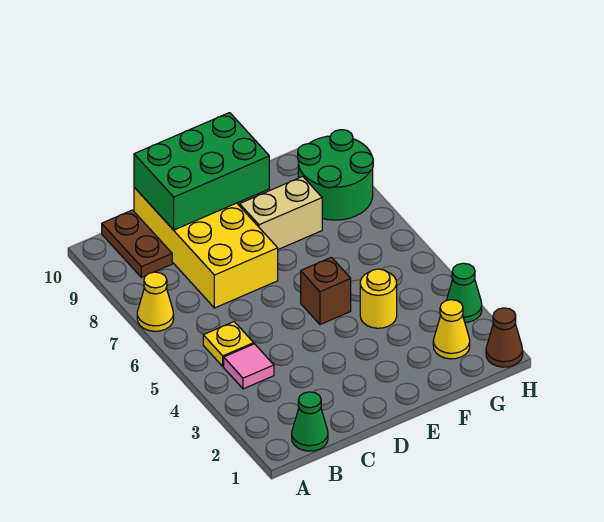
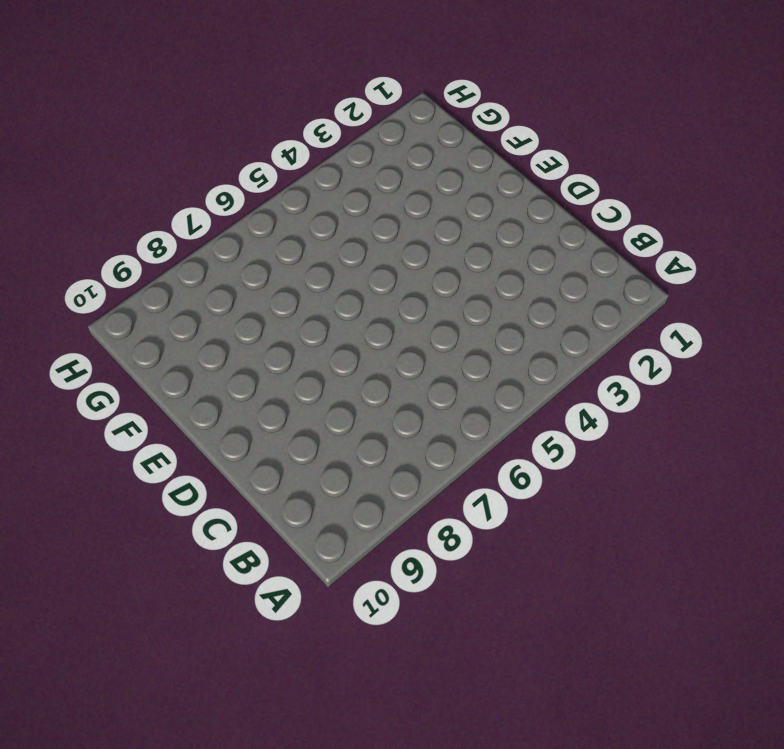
none -> yellow 1x1 cone [137,272,174,331]
none -> green 1x1 cone [292,392,328,451]
none -> pink 1x1 tile [224,344,274,389]

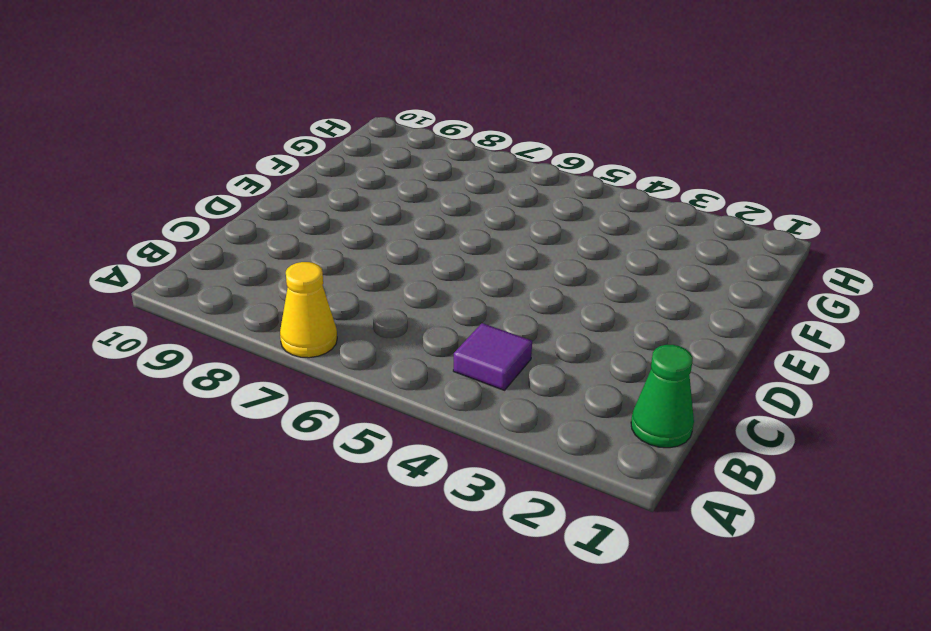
purple 1x1 tile [453,323,532,390] -> pink 1x1 tile [224,344,274,389]
none -> yellow 1x1 plate [203,322,254,366]
none -> brown 1x2 plate [102,210,172,277]
none -> yellow 2x4 brick [134,187,278,308]

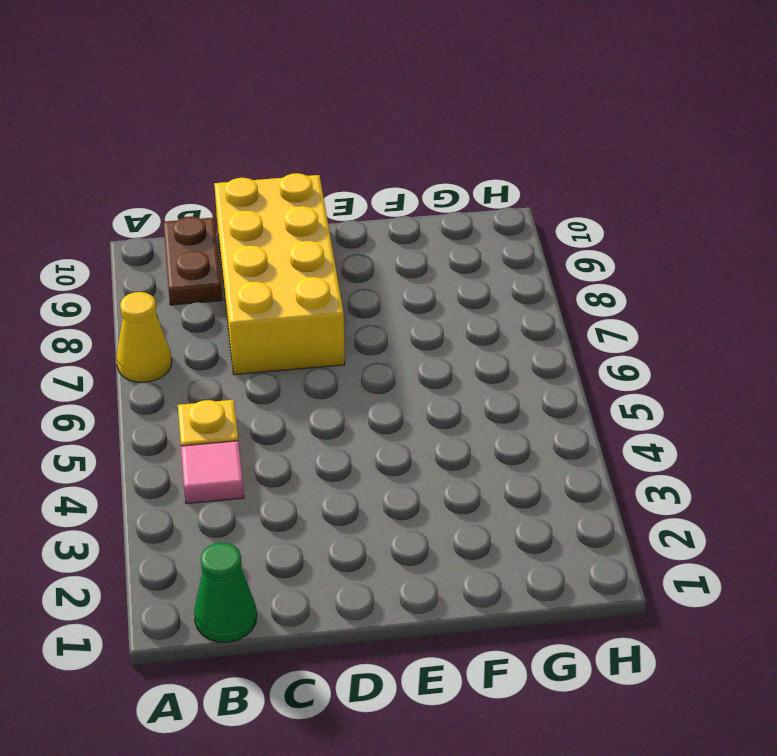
none -> brown 1x1 brick [301,257,351,325]
none -> tan 1x2 brick [240,176,322,249]
none -> yellow 1x1 round brick [360,269,397,328]

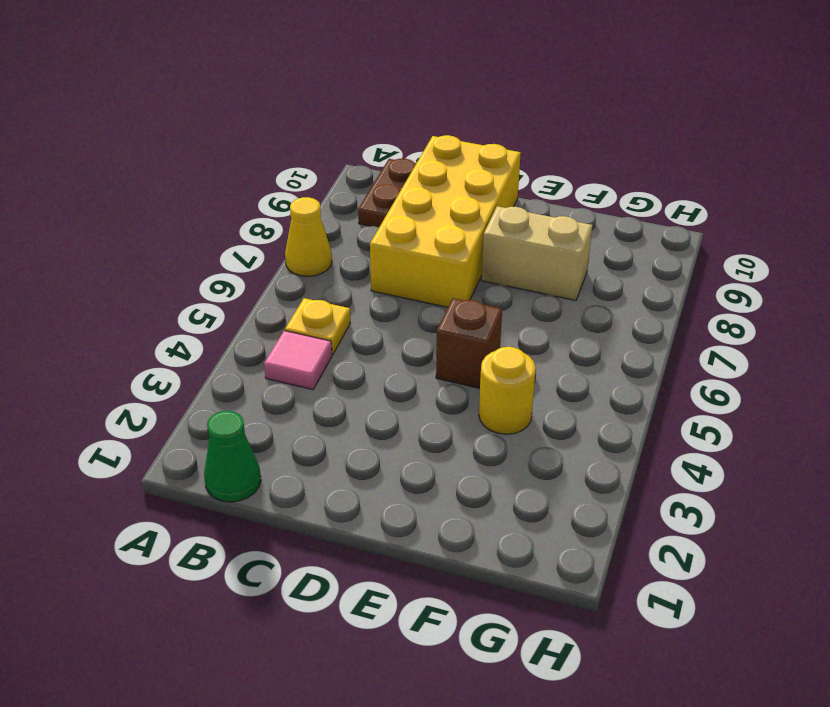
none -> yellow 1x1 cone [433,300,470,359]
none -> green 2x2 round brick [298,130,373,220]
none -> brown 1x1 cone [486,308,523,367]

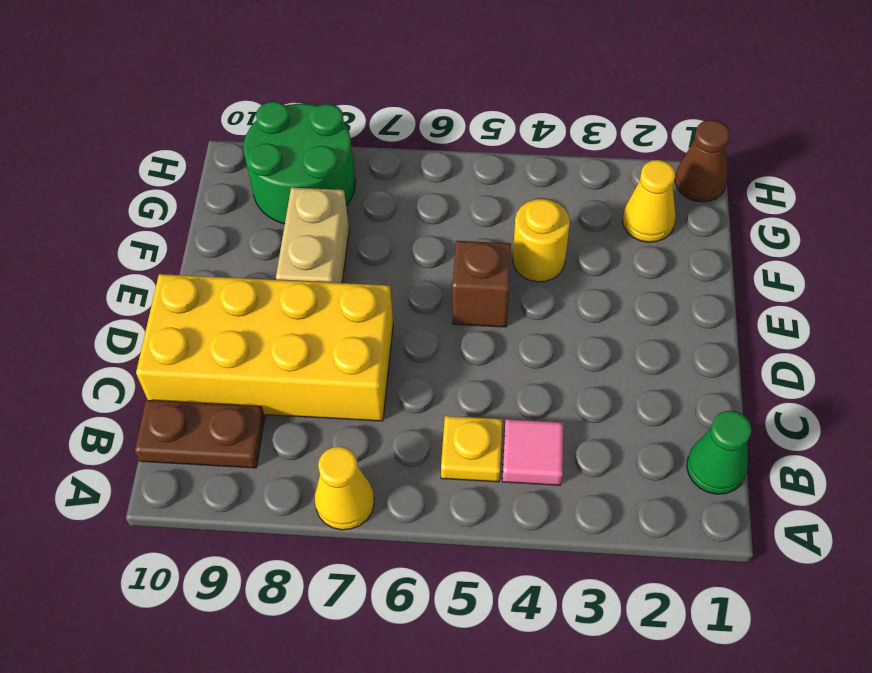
none -> green 1x1 cone [446,263,482,322]
none -> green 2x3 brick [134,113,269,230]

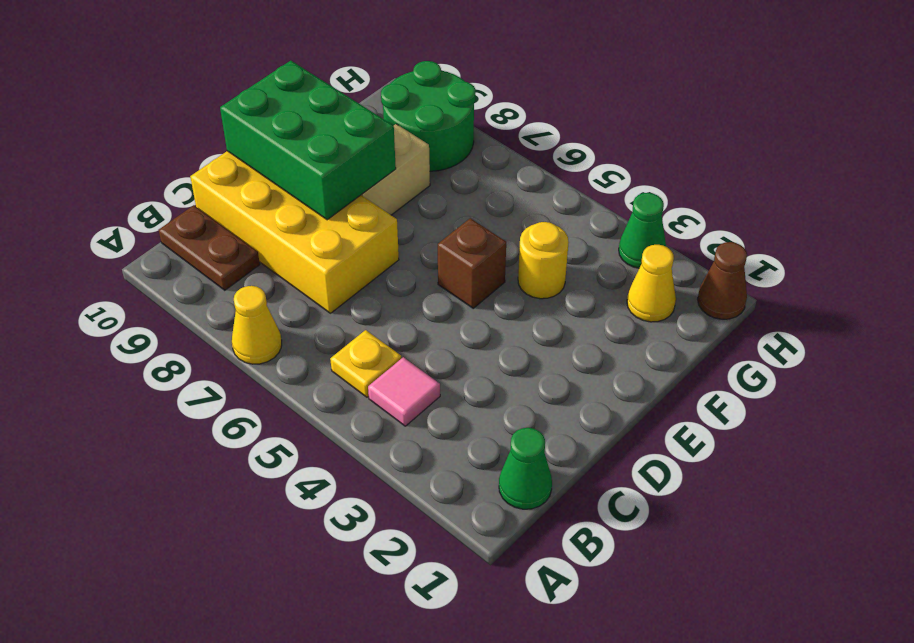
green 2x3 brick [220,61,396,220] -> green 2x3 brick turned to [134,113,269,230]

